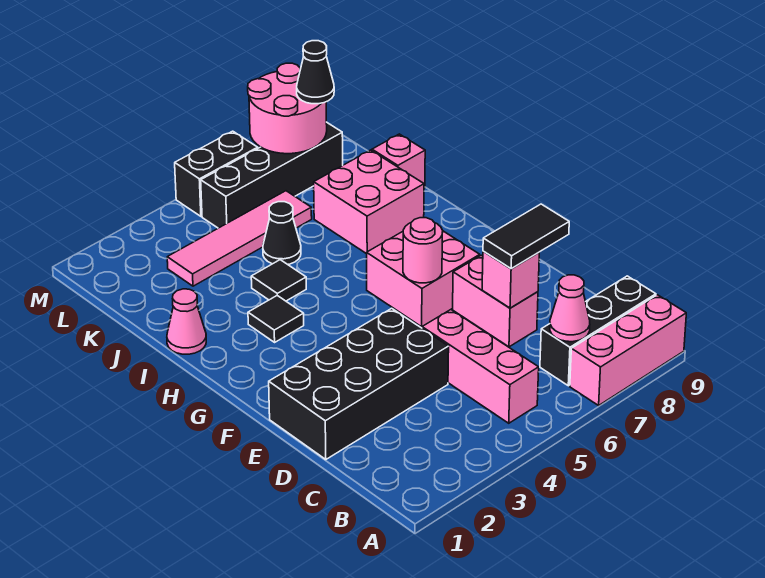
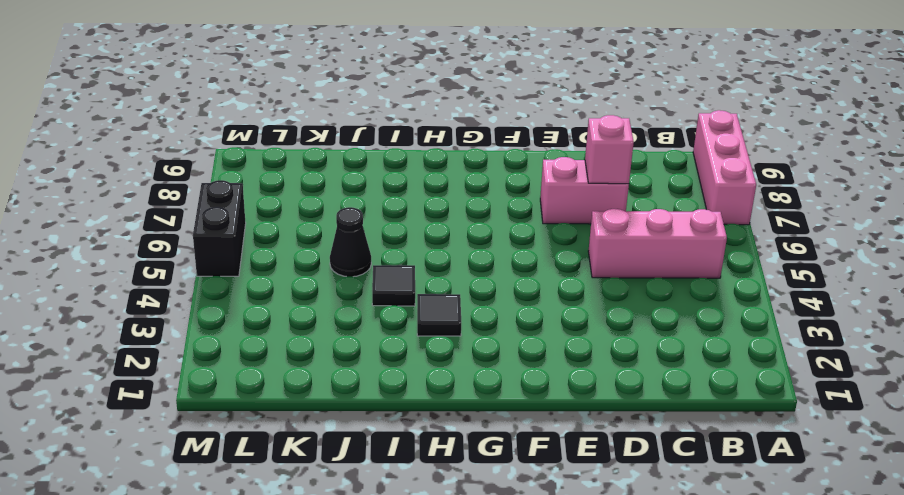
none -> black 1x3 brick [540,276,656,386]
none -> black 2x4 brick [269,308,449,460]
none -> pink 2x2 brick [367,231,480,327]

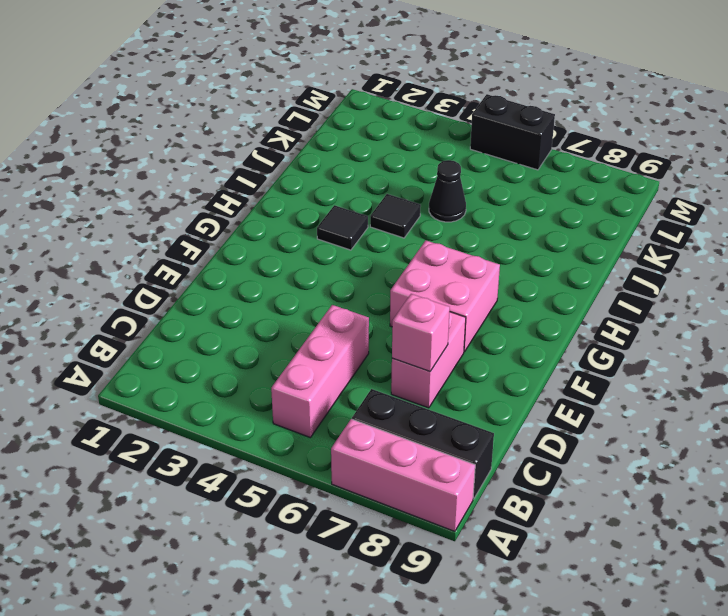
none -> black 2x4 brick [269,308,449,460]
none -> pink 1x1 cone [167,289,206,354]
none -> pink 2x2 brick [314,150,424,254]

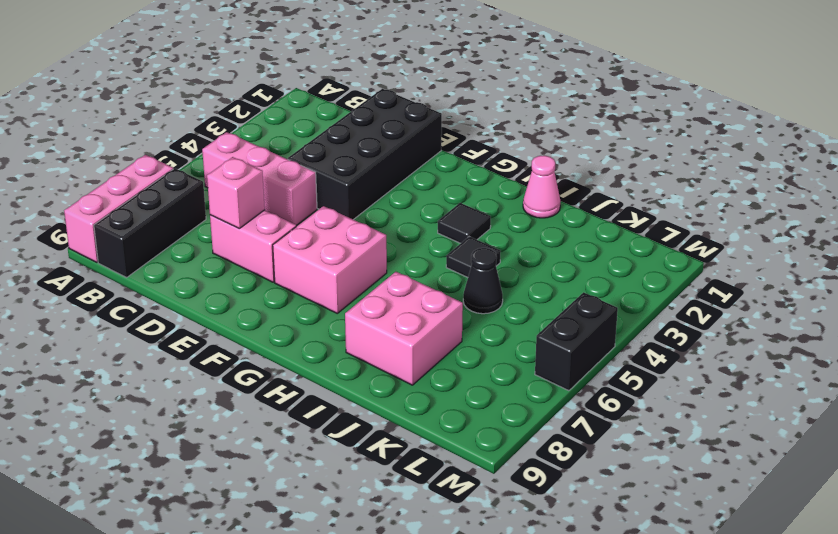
none -> pink 1x1 brick [372,134,425,188]
none -> pink 1x4 tile [167,191,312,286]
none -> black 1x4 brick [201,122,343,228]

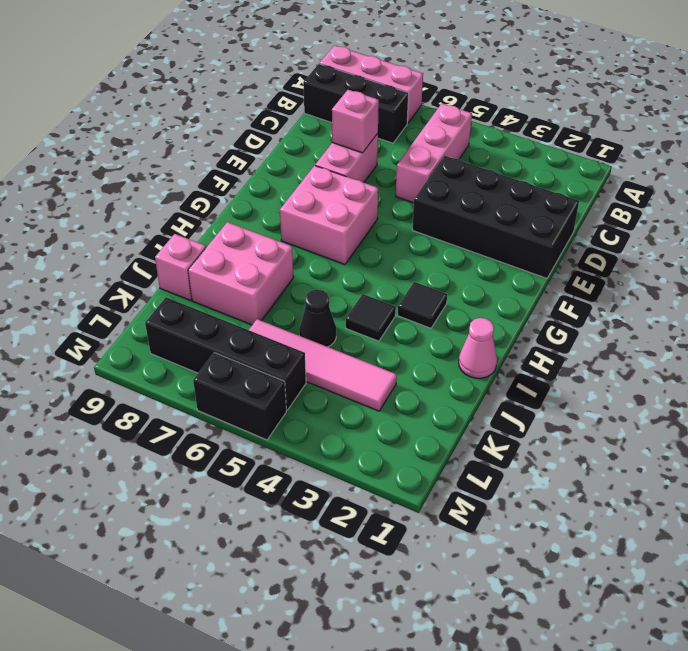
none -> pink 1x1 cone [550,275,590,342]
none -> pink 1x1 round brick [403,218,443,283]
none -> pink 2x2 round brick [248,63,327,154]

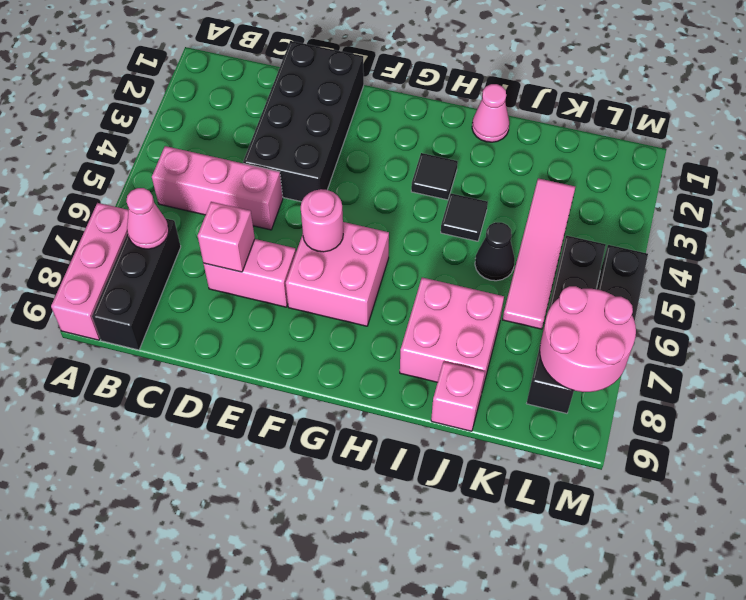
none -> black 1x2 tile [483,204,569,269]
none -> black 1x1 cone [297,41,334,104]

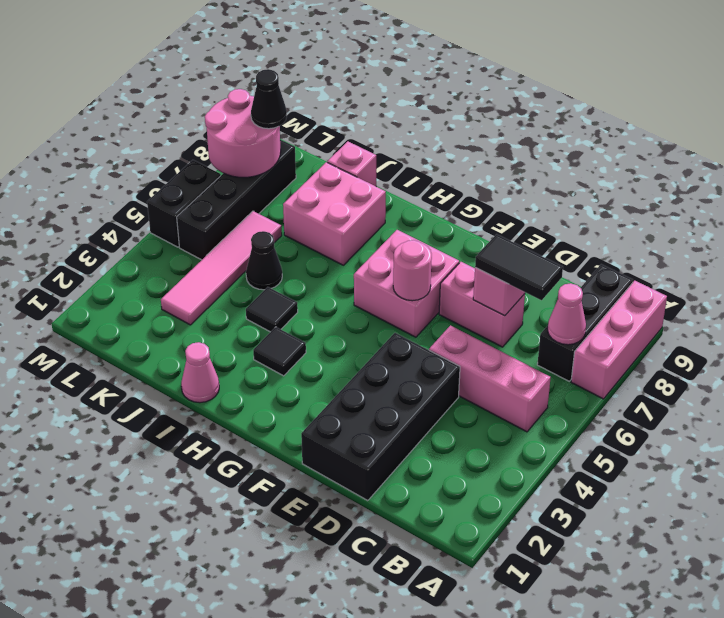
black 1x2 tile [475,234,563,300] -> black 1x2 tile turned to [483,204,569,269]

